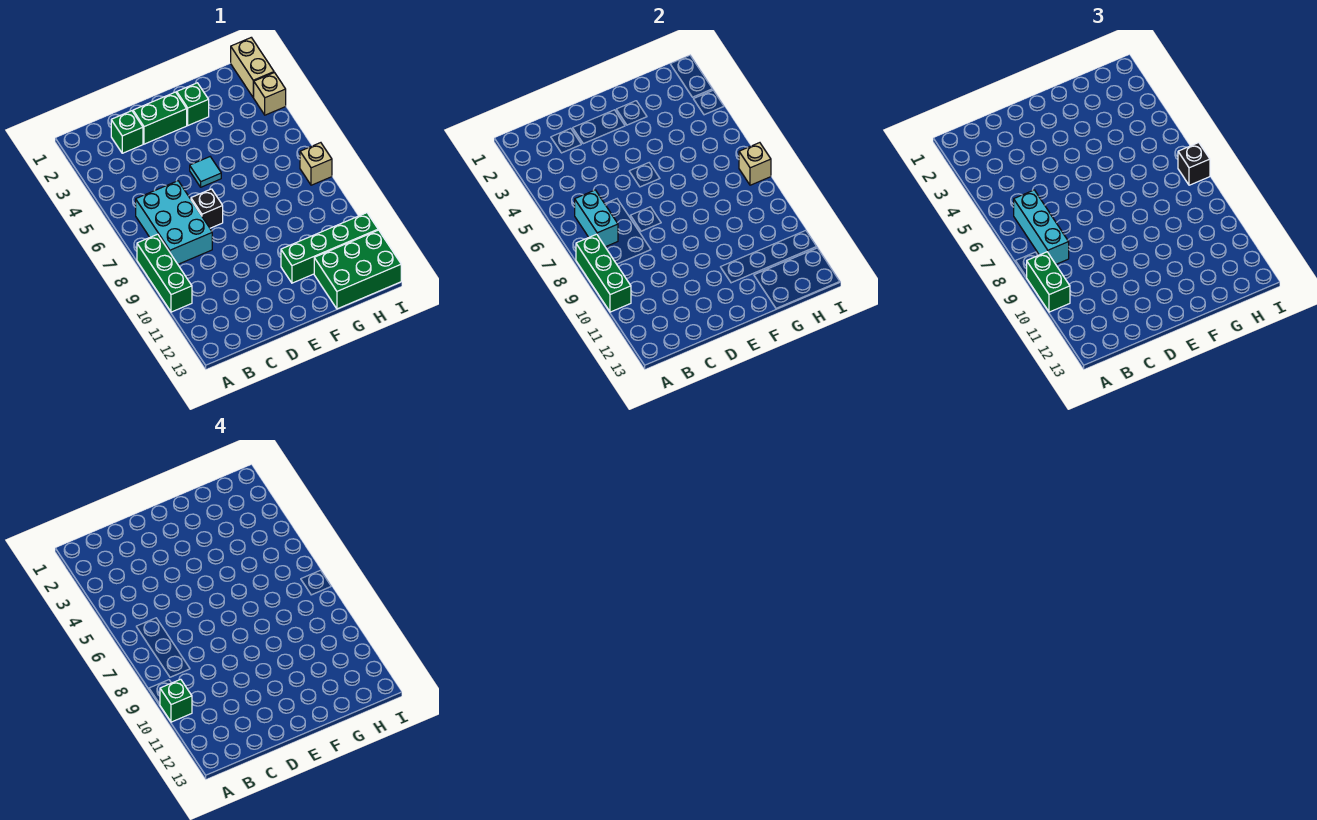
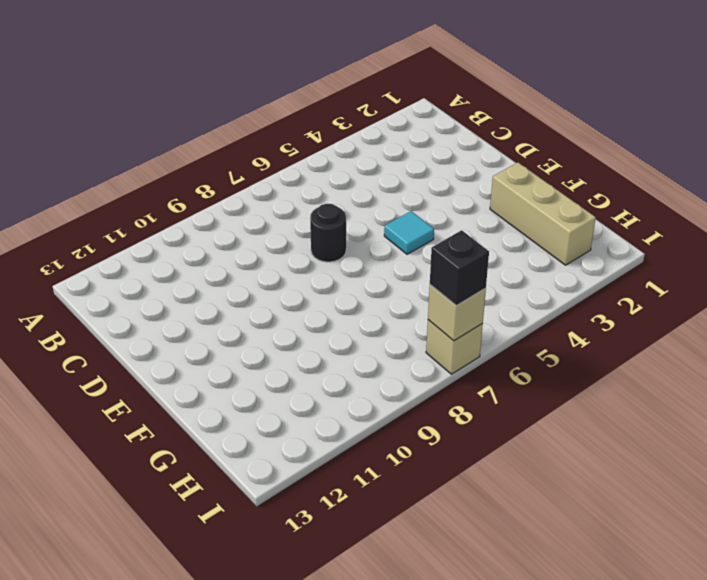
black 1x1 round brick [310,204,346,262] -> black 1x1 brick [191,189,223,228]
tan 1x3 brick [490,163,596,265] -> green 1x1 brick [177,83,209,125]
none -> green 1x3 brick [137,234,192,312]
none -> cyan 2x3 brick [136,181,212,264]
none -> green 1x1 brick [111,111,143,153]

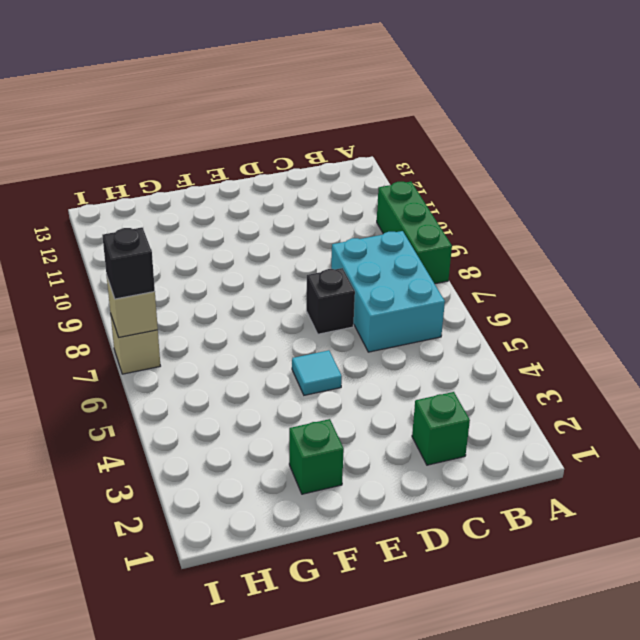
none -> green 1x2 brick [133,92,187,144]
none -> green 1x4 brick [281,213,378,283]
none -> green 2x3 brick [314,230,401,309]

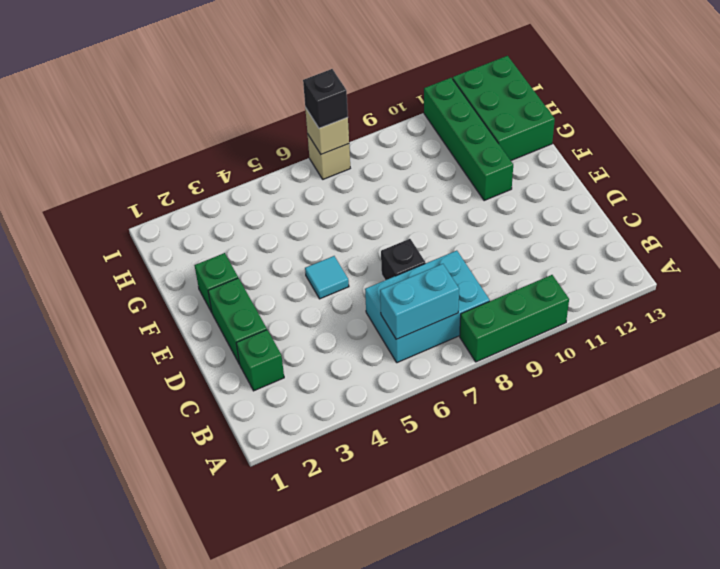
none -> tan 1x2 brick [231,38,274,97]
none -> tan 1x1 brick [253,73,286,115]
none -> green 1x3 brick [576,234,631,312]

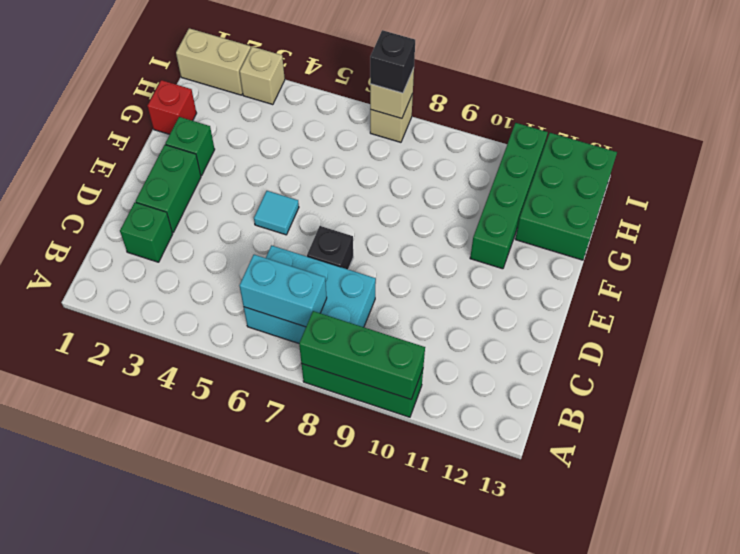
red 1x1 brick [148,80,196,134] -> none
none -> green 1x2 brick [1027,252,1070,312]
none -> cyan 1x3 brick [1014,190,1069,264]
none -> green 1x1 brick [160,679,192,722]

